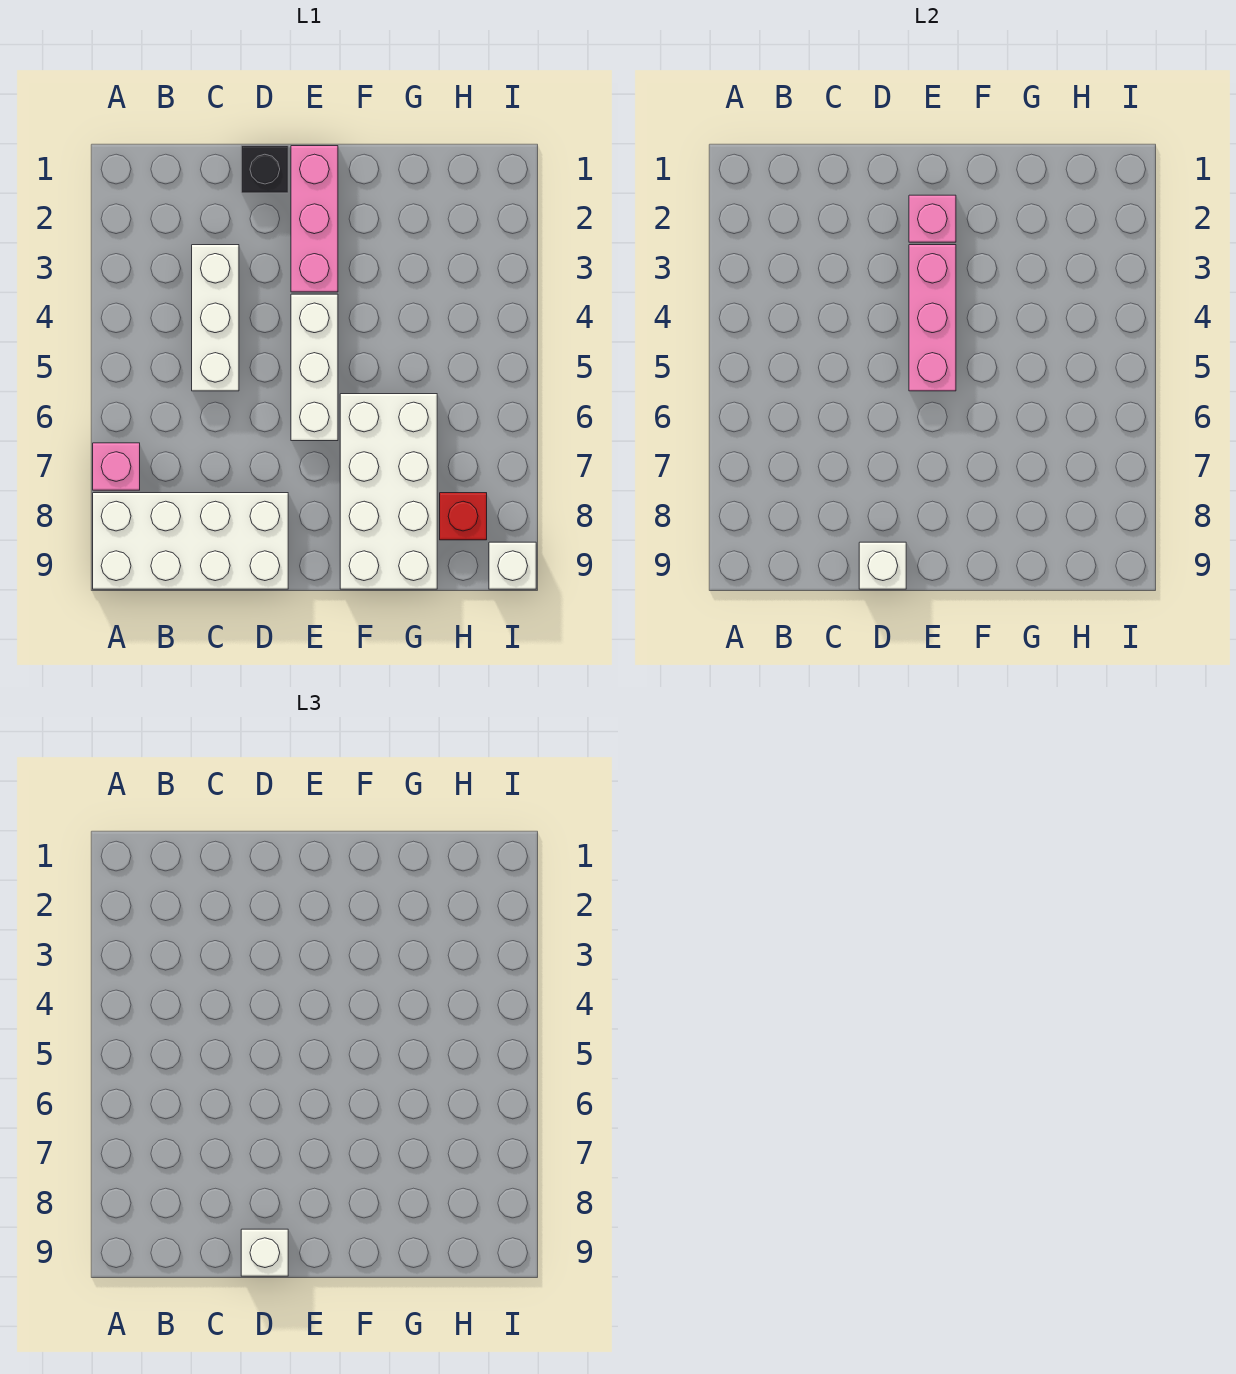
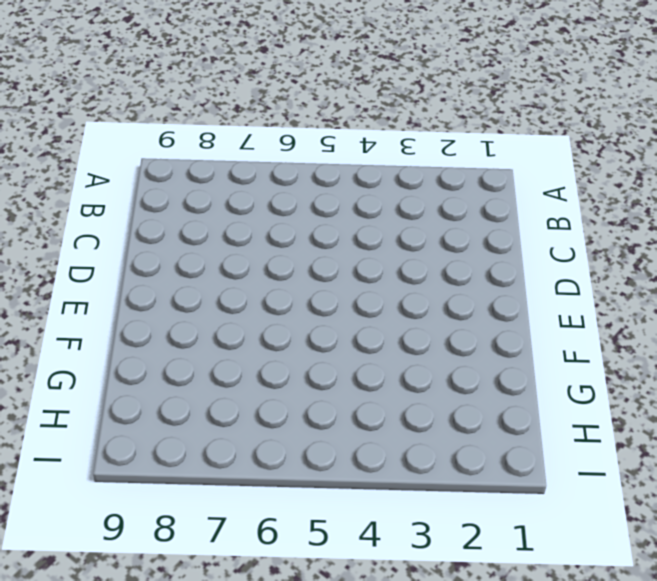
none -> pink 1x1 brick [93,443,140,490]
none -> white 2x4 brick [93,493,288,589]
none -> white 1x3 brick [192,245,239,391]

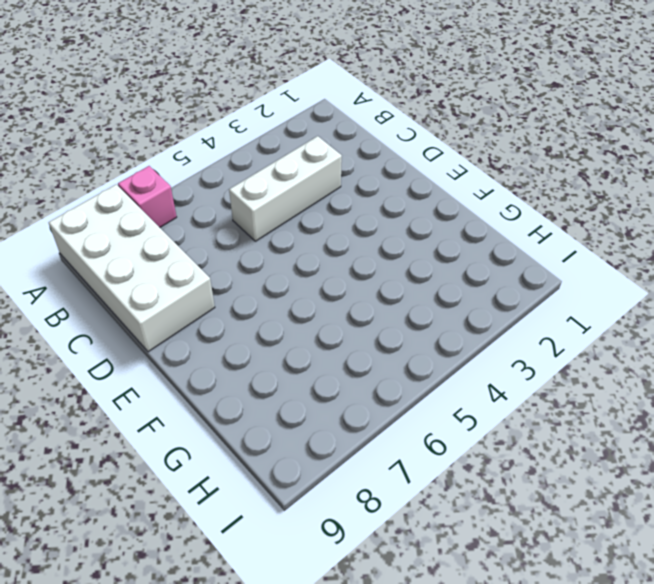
none -> black 1x1 brick [241,146,288,193]
none -> pink 1x3 brick [291,146,338,292]
none -> white 1x3 brick [291,294,338,441]

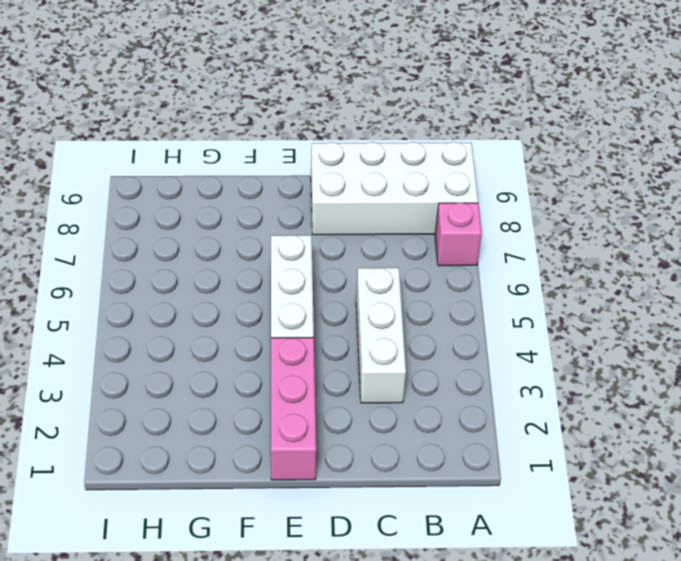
none -> black 1x1 brick [241,146,288,193]
none -> white 2x4 brick [340,394,437,589]
none -> red 1x1 brick [440,493,487,540]

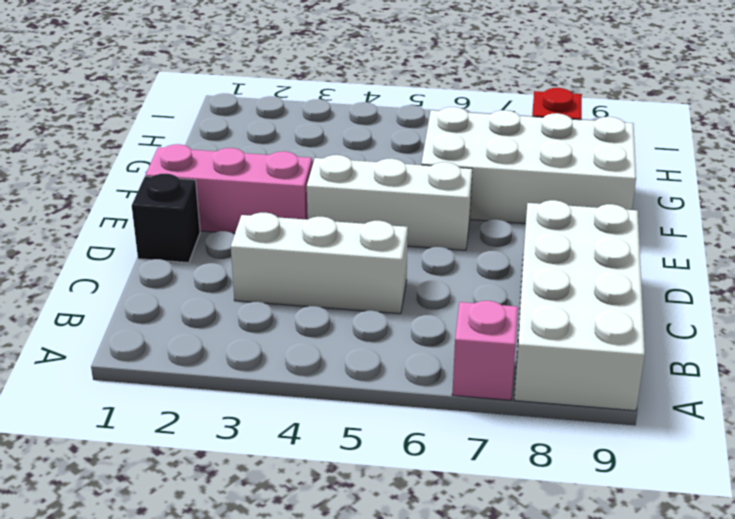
none -> white 1x1 brick [489,542,536,589]
none -> white 1x1 brick [859,542,906,589]
none -> pink 1x1 brick [909,195,956,242]

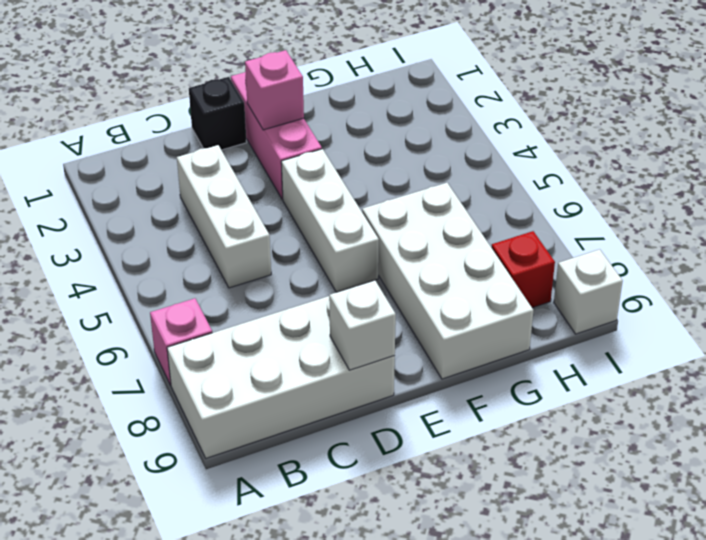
none -> pink 1x3 brick [909,245,956,391]
none -> white 1x1 brick [241,1229,288,1276]

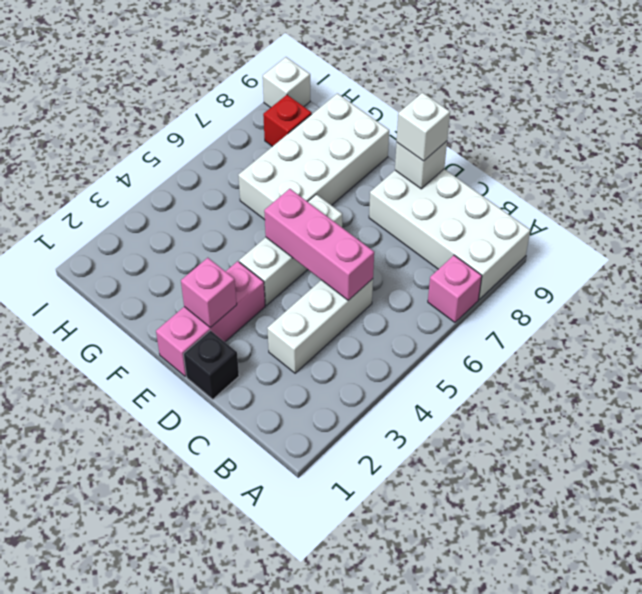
pink 1x3 brick [264,189,374,300] -> pink 1x3 brick turned to [909,245,956,391]

